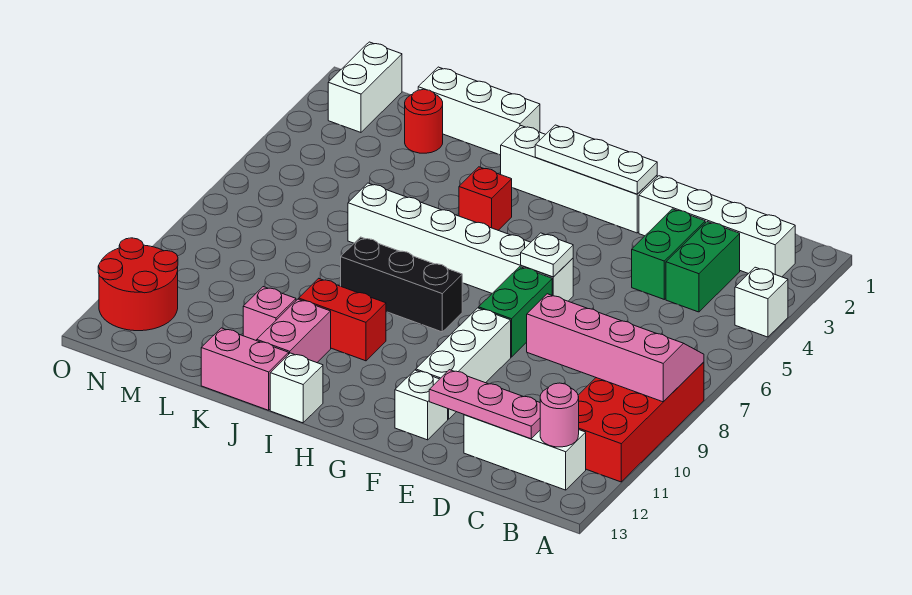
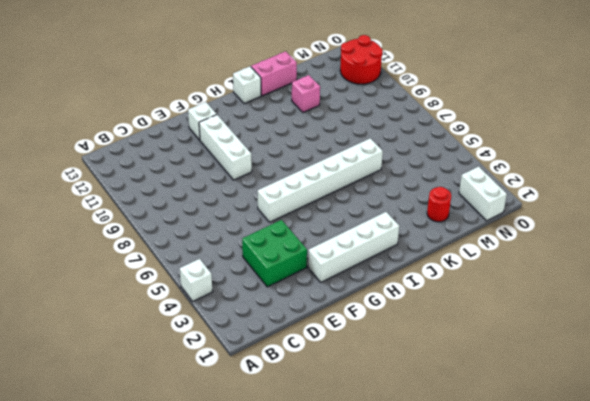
green 2x2 brick [242,220,307,287] -> green 1x2 brick [632,209,705,299]
none -> red 2x4 brick [578,362,704,482]
none -> white 1x4 brick [639,176,795,277]
none -> white 1x3 brick [464,415,586,490]

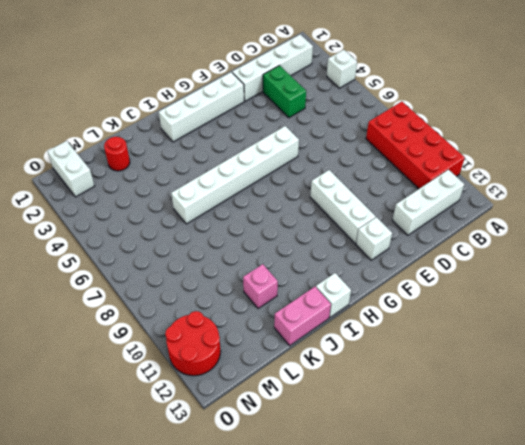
none -> green 1x2 brick [666,222,740,312]
none -> green 1x2 brick [479,267,552,357]
none -> black 1x3 brick [341,237,462,332]

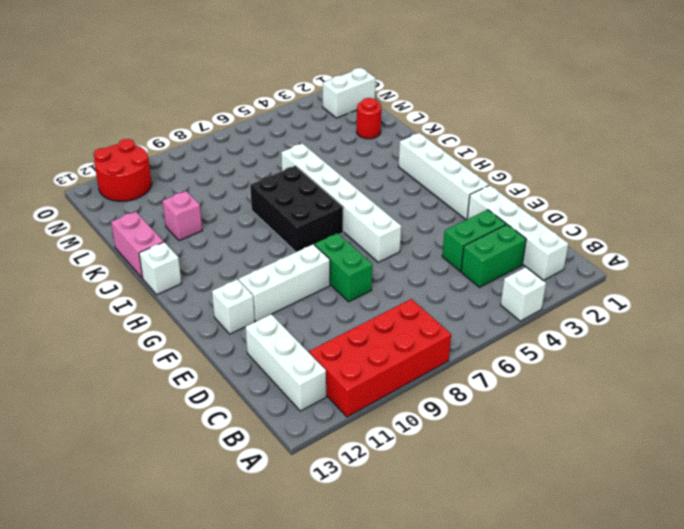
green 1x2 brick [315,233,372,302] -> green 1x2 brick turned to [479,267,552,357]
black 2x3 brick [250,166,343,252] -> black 1x3 brick [341,237,462,332]
none -> red 1x1 brick [459,167,512,230]
none -> red 1x2 brick [299,278,386,361]
none -> white 1x3 brick [418,67,540,155]

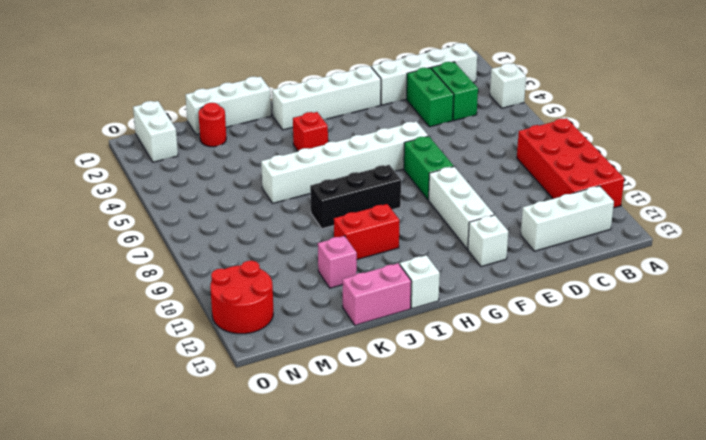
none -> pink 1x2 brick [257,299,331,363]
none -> pink 2x4 slope [527,294,704,402]
none -> pink 1x1 round brick [540,383,579,447]

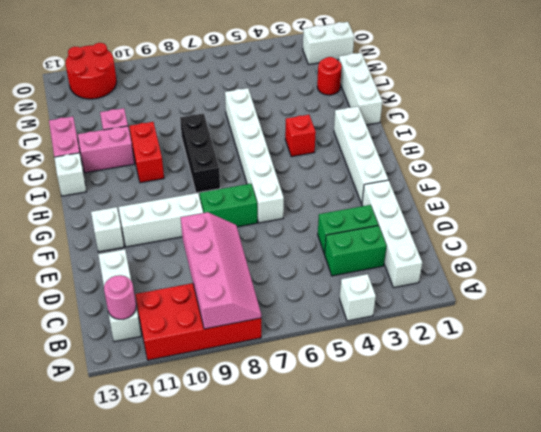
none -> pink 1x3 plate [429,370,540,439]
none -> white 1x3 plate [535,125,657,194]
none -> white 1x1 plate [521,233,573,277]

